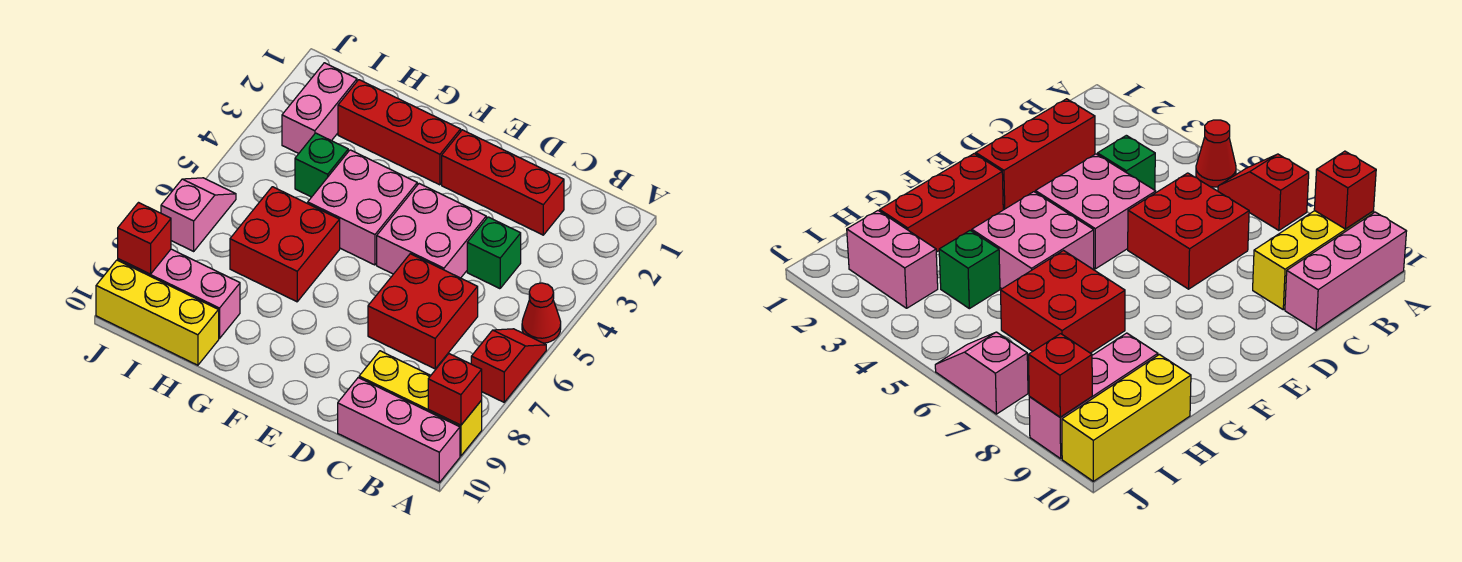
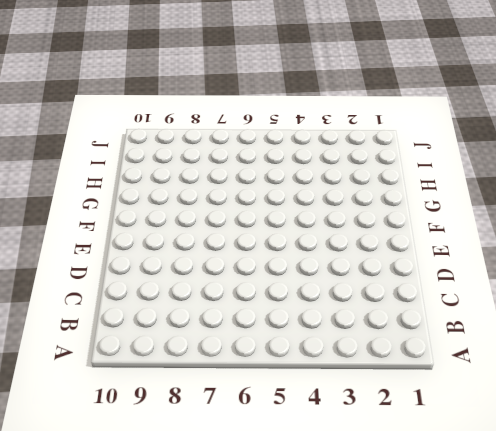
none -> red 1x1 cone [522,283,561,343]
none -> red 1x2 slope [471,329,546,402]
none -> yellow 1x3 brick [359,351,482,456]

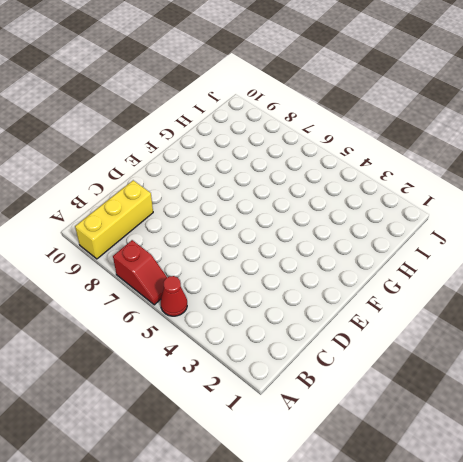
none -> pink 1x3 brick [338,378,460,482]
none -> red 1x3 brick [442,130,564,235]
none -> green 1x1 brick [467,217,521,289]

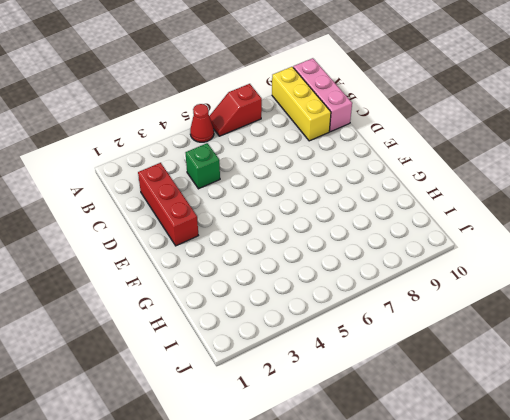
none -> red 2x2 brick [368,254,478,369]
none -> pink 2x2 brick [377,184,486,278]
none -> red 1x3 brick [338,80,461,185]

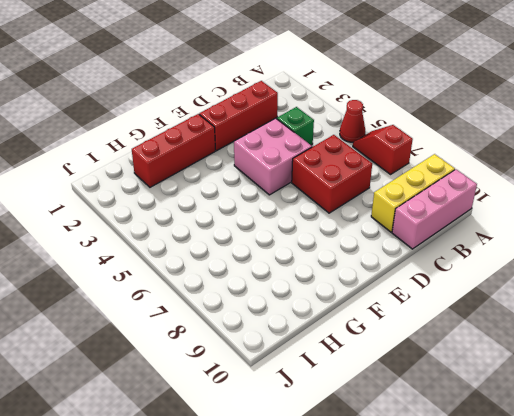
none -> pink 2x2 brick [308,150,417,265]
none -> red 2x2 brick [230,187,340,302]
none -> green 1x1 brick [295,133,348,197]

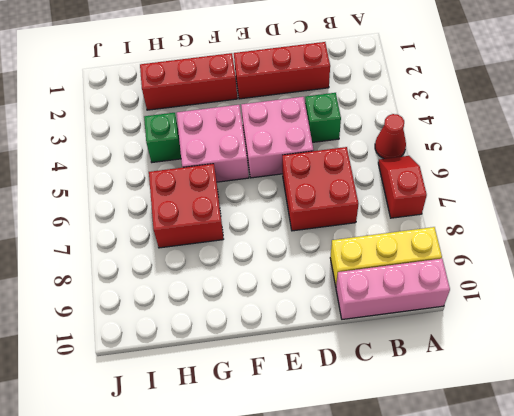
none -> pink 1x3 brick [118,249,240,339]
none -> yellow 1x3 brick [96,260,219,365]
none -> pink 1x2 brick [282,63,357,153]

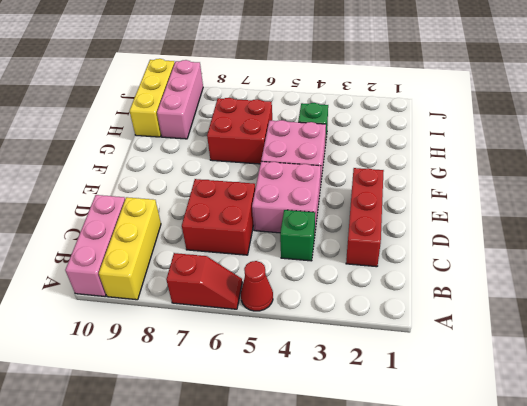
none -> red 1x3 brick [338,80,461,185]
none -> pink 1x2 brick [282,63,357,153]
none -> pink 1x2 slope [161,178,236,251]

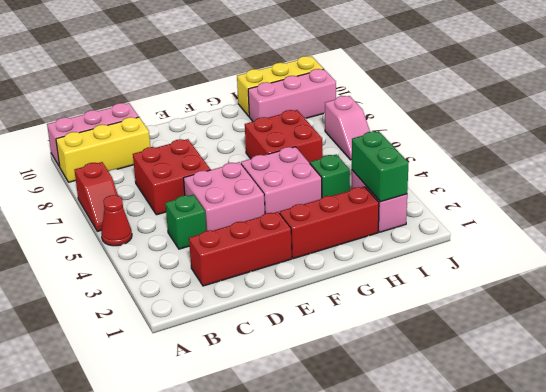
green 1x2 brick [352,131,408,202] -> none
none -> red 1x1 brick [428,354,482,425]
none -> red 1x1 brick [118,203,171,274]

